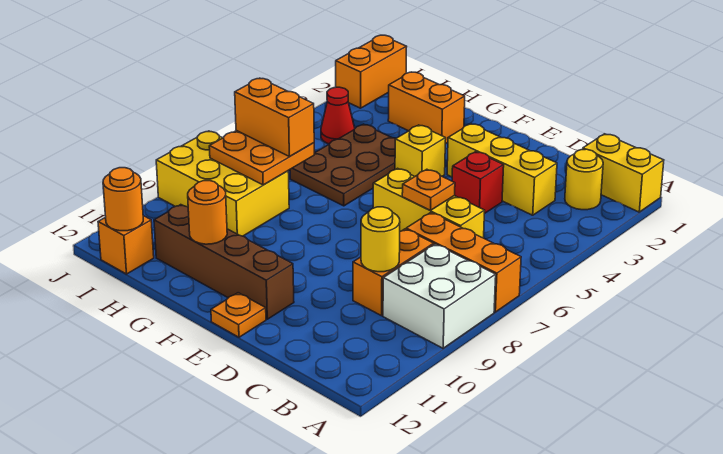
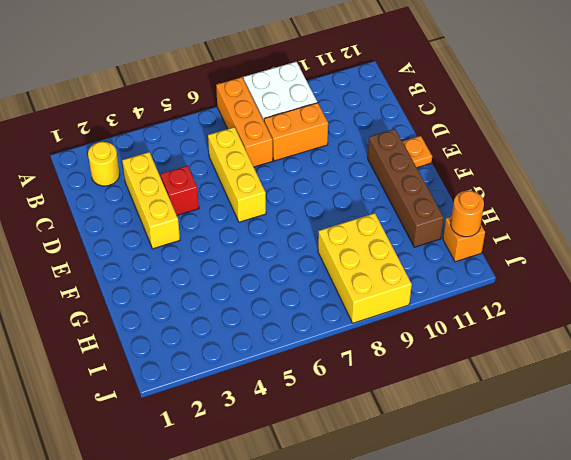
none -> yellow 1x2 brick [583,134,664,212]
none -> yellow 1x1 brick [395,125,446,176]
none -> orange 1x2 brick [388,72,465,144]

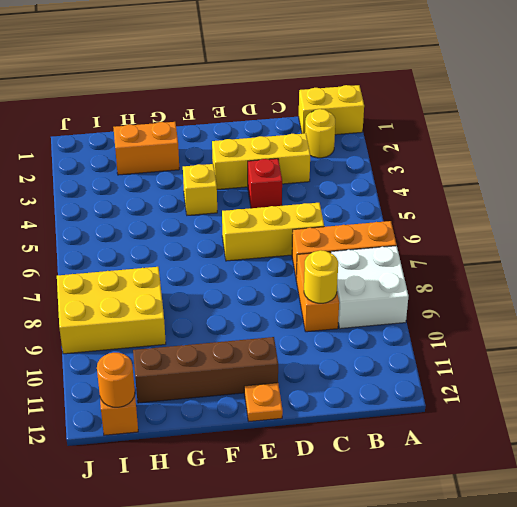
none -> brown 2x3 plate [290,124,396,206]
none -> red 1x1 cone [321,87,355,144]
none -> orange 1x2 brick [336,35,407,108]

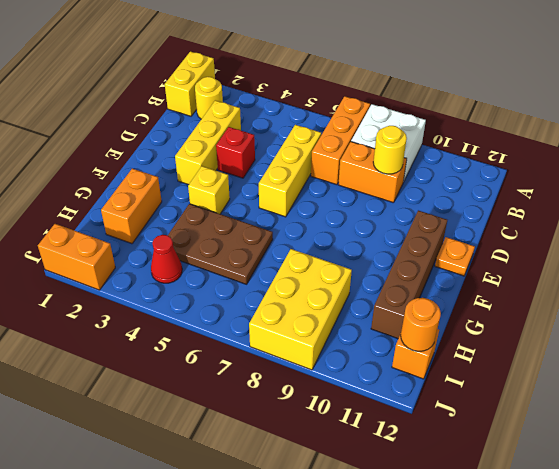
none -> orange 1x1 plate [402,169,455,210]
none -> orange 1x1 round brick [188,181,227,244]
none -> orange 2x2 plate [209,130,314,185]

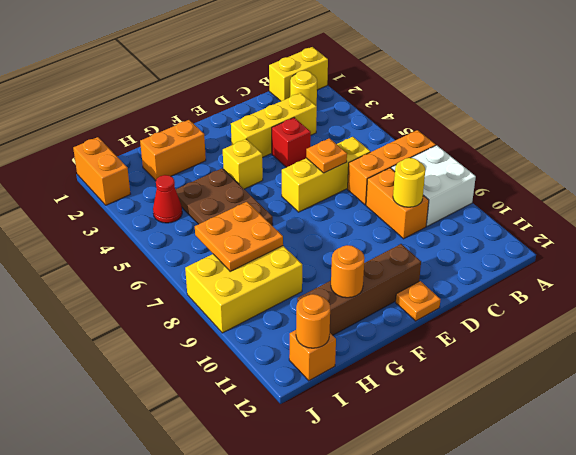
none -> orange 1x2 brick [235,78,314,156]

